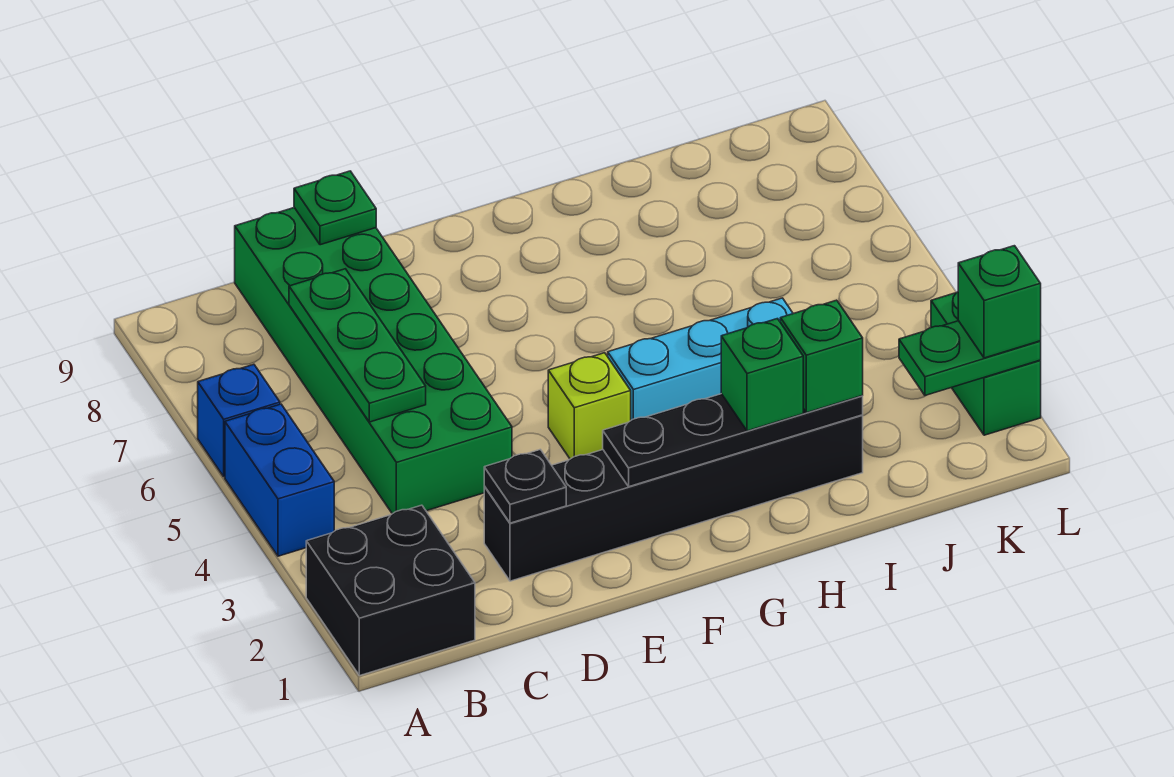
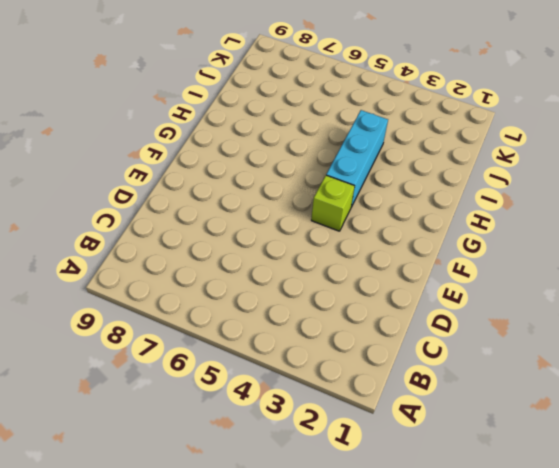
none -> black 2x2 brick [306,505,475,676]
none -> blue 1x2 brick [225,404,334,556]
none -> blue 1x1 brick [198,364,280,477]

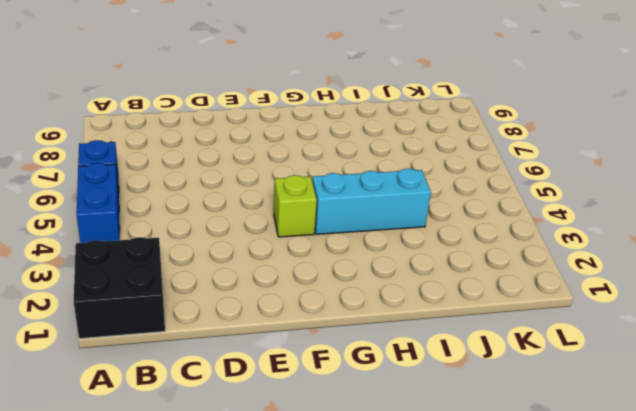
none -> green 2x6 brick [235,208,512,514]
none -> black 1x6 brick [484,415,863,581]
none -> green 1x2 brick [931,292,1041,435]

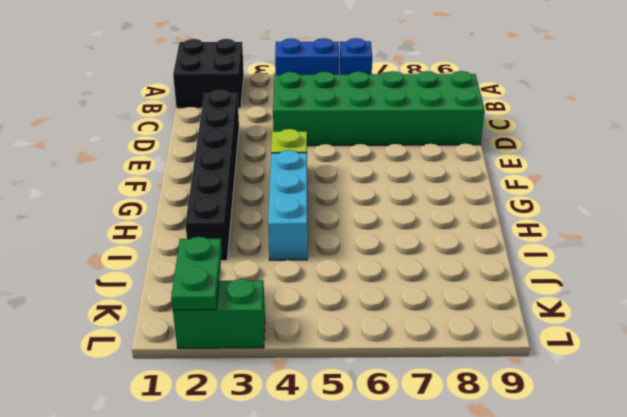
none -> green 1x3 plate [289,269,426,422]
none -> black 1x1 plate [484,449,566,523]
none -> green 1x1 plate [294,171,376,245]

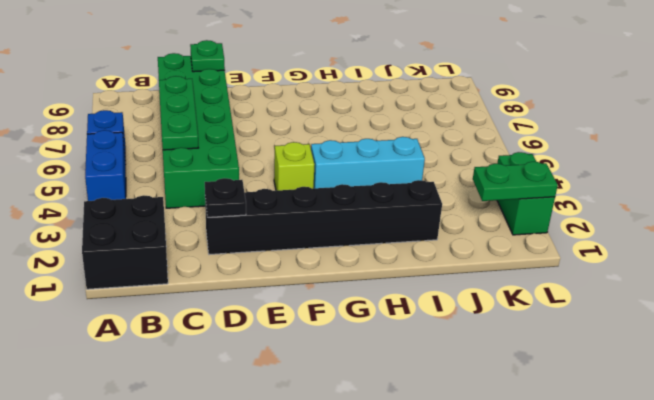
none -> black 1x4 plate [603,394,863,487]
none -> green 1x1 brick [721,319,803,431]
none -> green 1x1 brick [780,300,863,413]

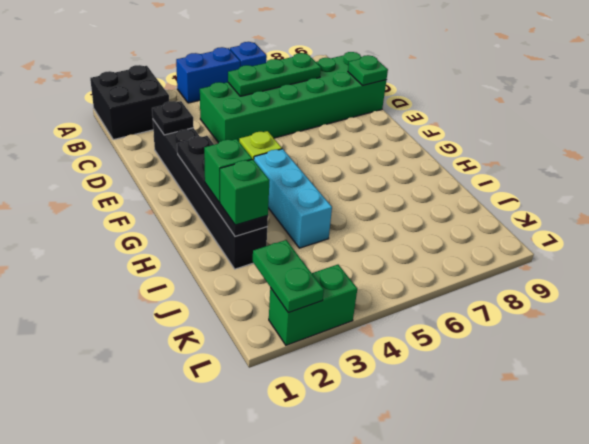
none -> green 1x1 brick [958,246,1041,358]

